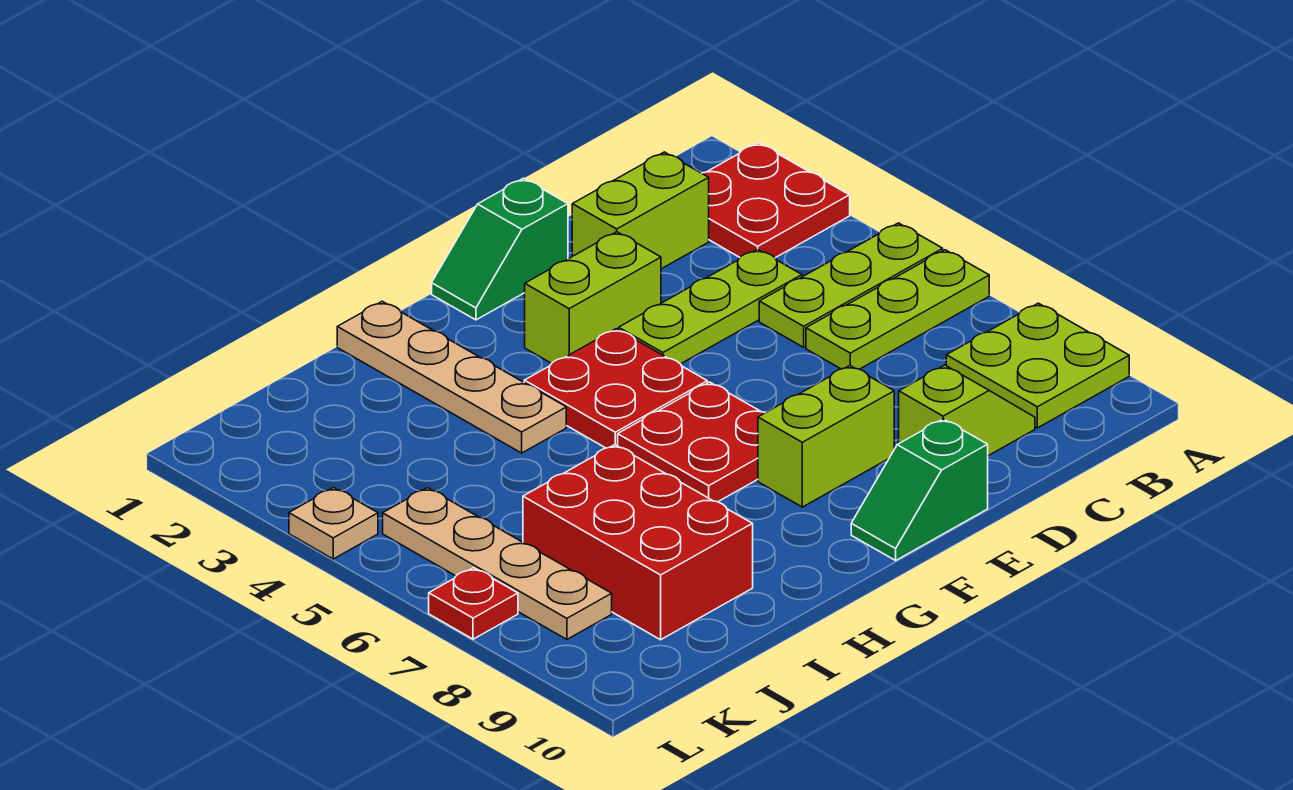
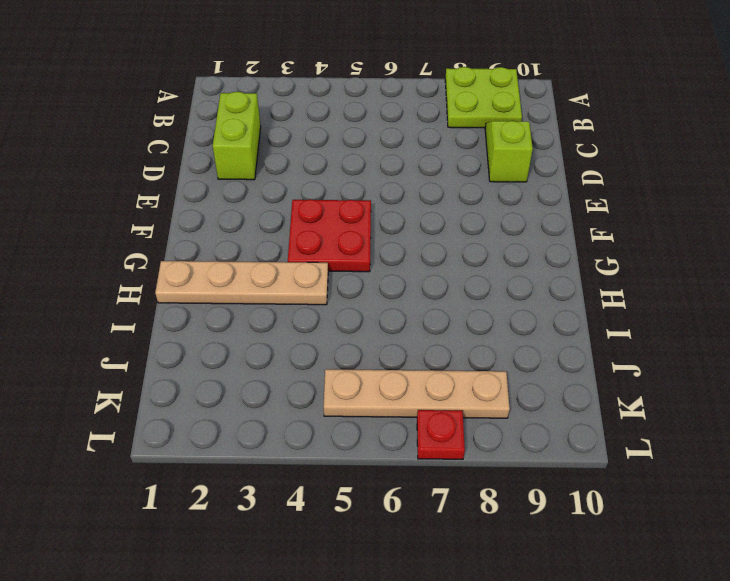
none -> red 2x2 plate [702,143,850,258]
none -> lime 1x3 plate [759,223,943,347]
none -> lime 1x3 plate [806,250,989,369]

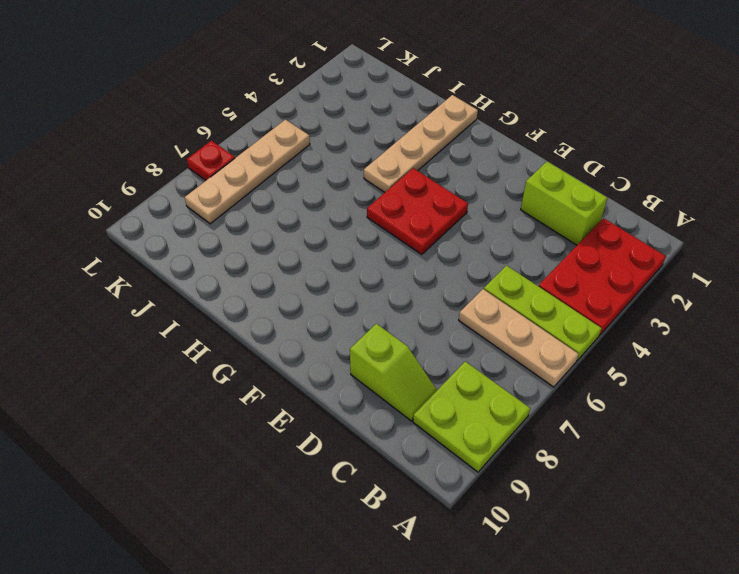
red 2x3 plate [539,218,666,335] -> red 2x2 plate [702,143,850,258]
tan 1x3 plate [459,289,578,387] -> lime 1x3 plate [806,250,989,369]
none -> lime 1x3 plate [619,249,802,364]
none -> green 1x2 slope [432,178,568,320]
none -> lime 1x2 brick [525,232,661,363]

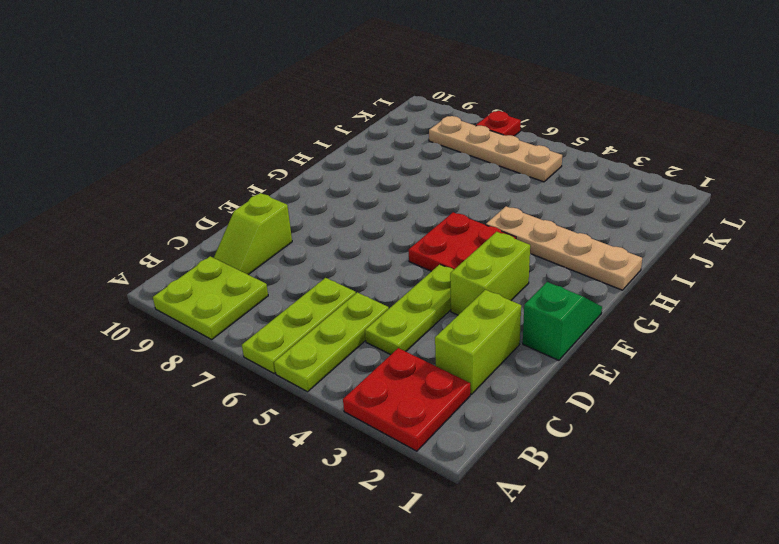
none -> lime 1x2 brick [758,366,894,507]
none -> green 1x2 slope [851,419,988,560]
none -> red 2x2 plate [618,382,765,502]

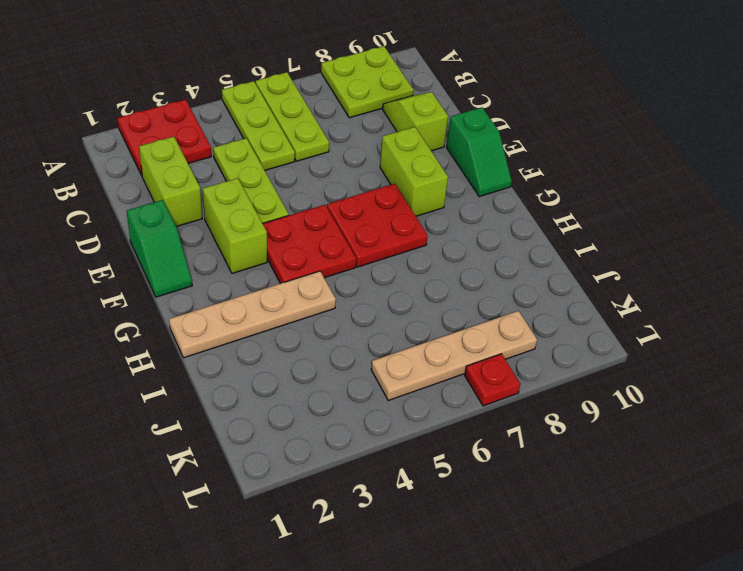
none -> red 2x3 brick [523,445,753,640]
none -> tan 1x1 plate [289,487,378,559]

